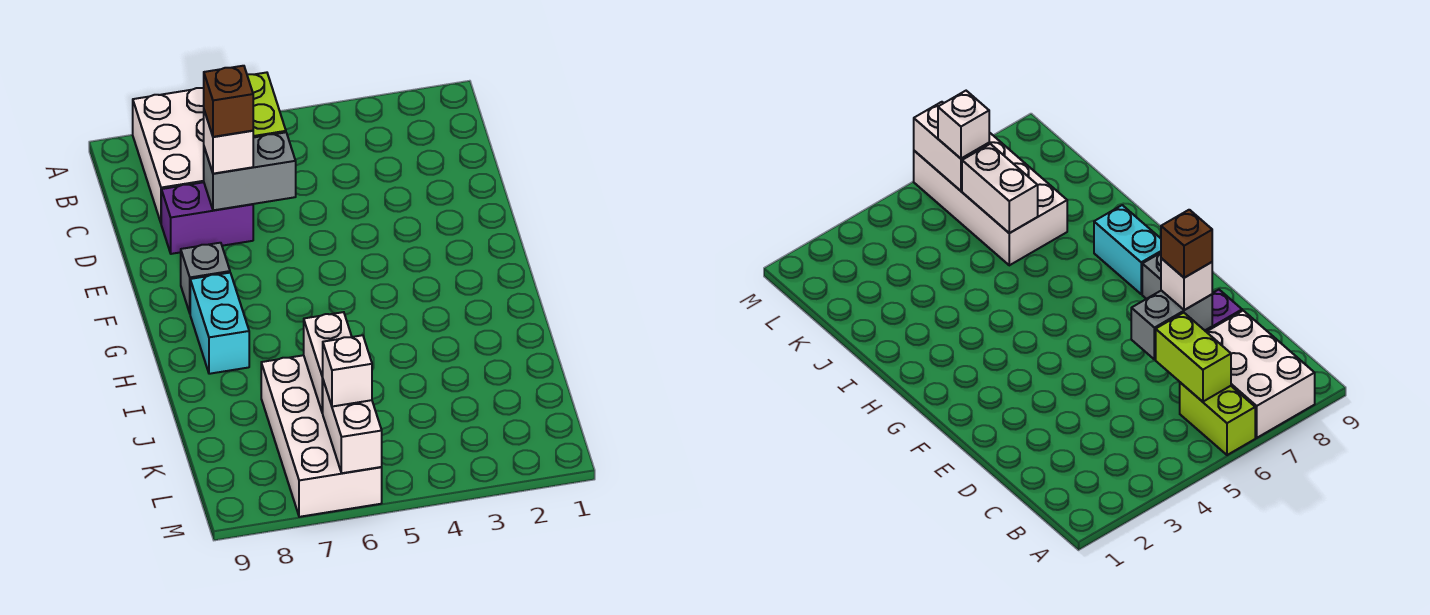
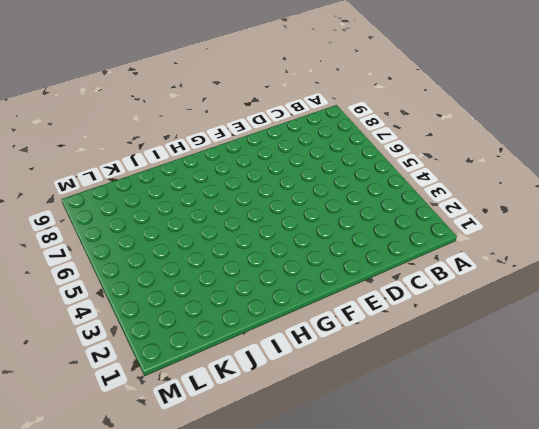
none -> lime 1x2 brick [1180,382,1255,455]
none -> white 2x3 brick [133,88,204,222]
none -> purple 1x2 brick [161,182,253,254]

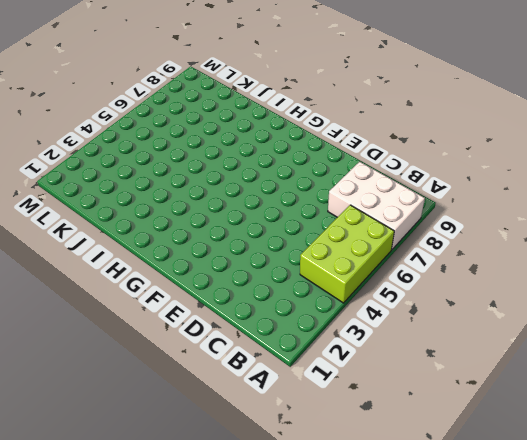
lime 2x3 brick [300,205,394,303] -> lime 1x2 brick [1180,382,1255,455]
none -> purple 1x2 brick [161,182,253,254]
none -> grey 1x1 brick [181,243,230,313]
none -> cyan 1x2 brick [190,273,249,374]

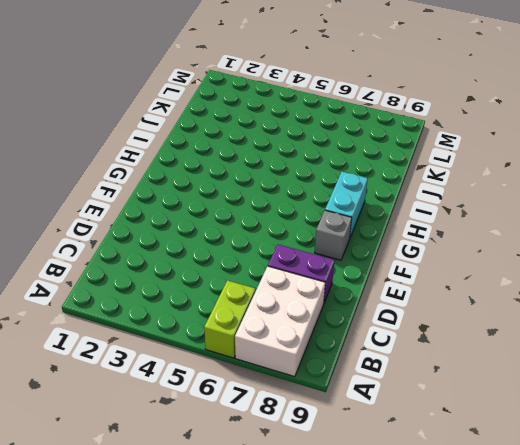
none -> white 2x4 brick [261,355,382,517]
none -> lime 1x2 brick [247,72,286,138]
none -> grey 1x2 brick [204,132,296,210]

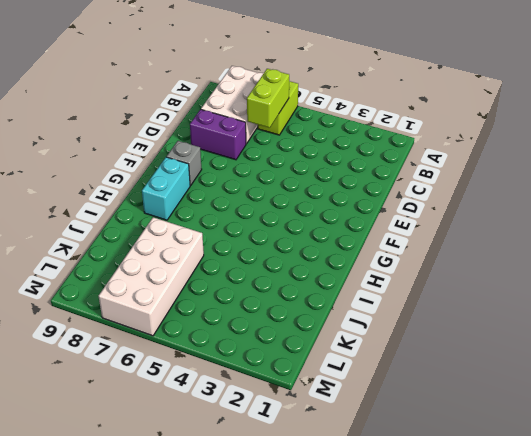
none -> grey 1x2 brick [204,132,296,210]
none -> white 1x2 brick [304,312,352,413]
none -> white 1x2 brick [323,381,382,473]

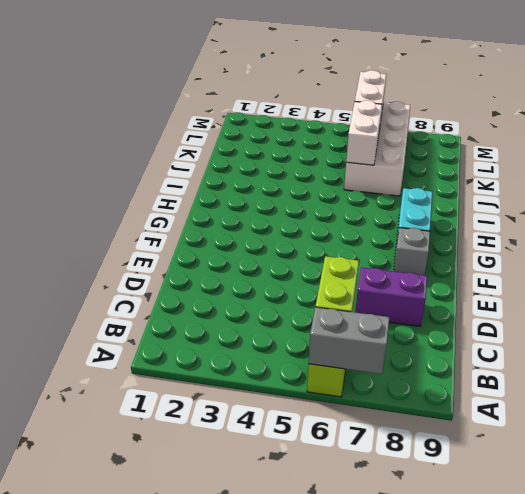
grey 1x2 brick [309,307,389,374] -> grey 1x2 brick moved to [204,132,296,210]
none -> white 2x3 brick [133,88,204,222]
none -> white 1x1 brick [204,111,253,174]
none -> white 1x1 brick [323,335,372,407]

